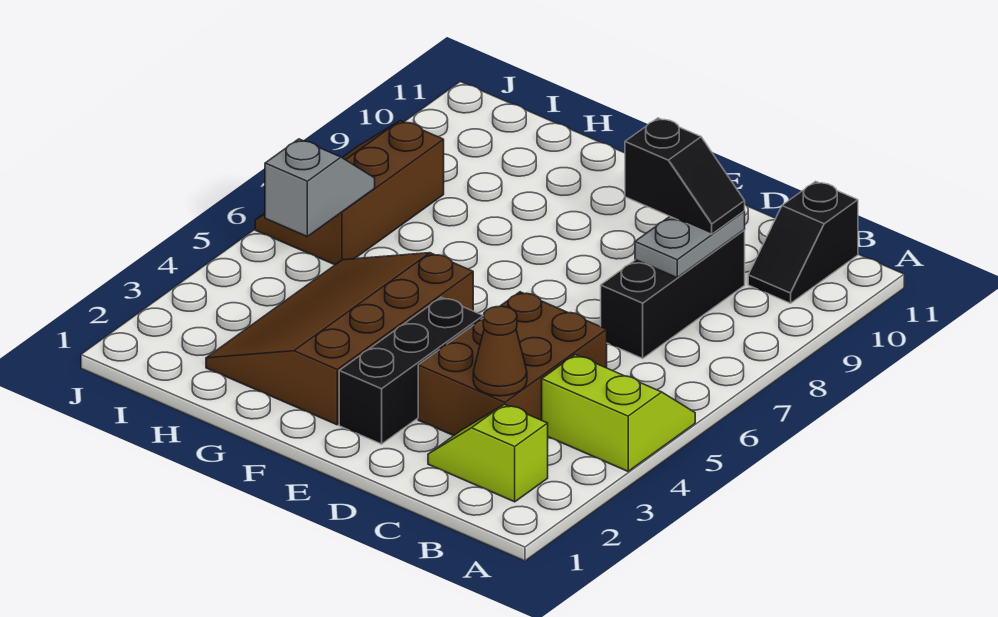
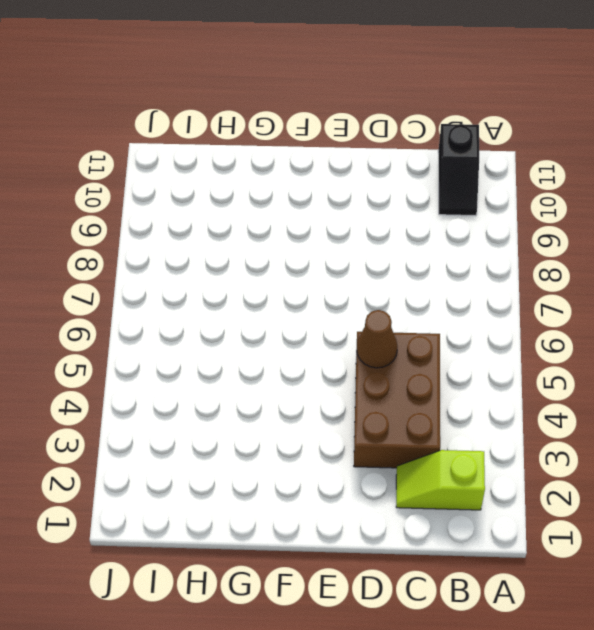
brown 1x1 cone [357,310,398,368] -> brown 1x1 cone moved to [473,306,527,396]
none -> lime 2x2 slope [542,355,695,471]
none -> black 1x3 brick [601,230,745,358]
none -> black 1x3 brick [339,297,483,444]

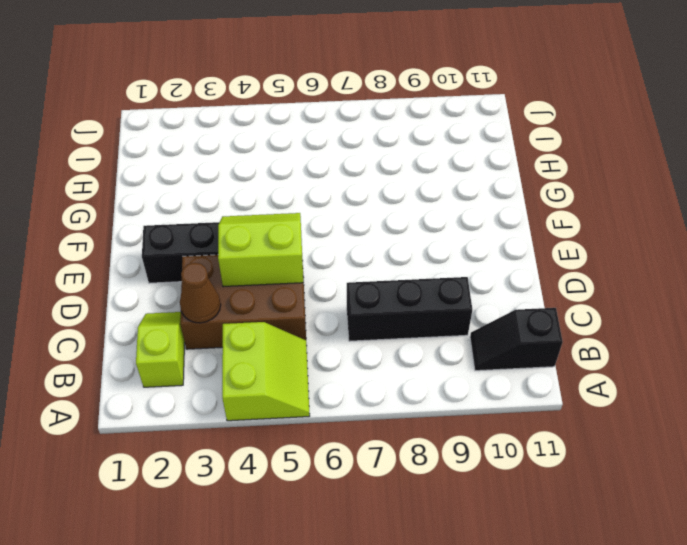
lime 2x2 slope [218,213,303,287] -> none
none -> brown 3x4 slope [206,253,473,425]
none -> brown 2x3 slope [255,121,444,265]
none -> grey 1x2 plate [635,212,745,278]

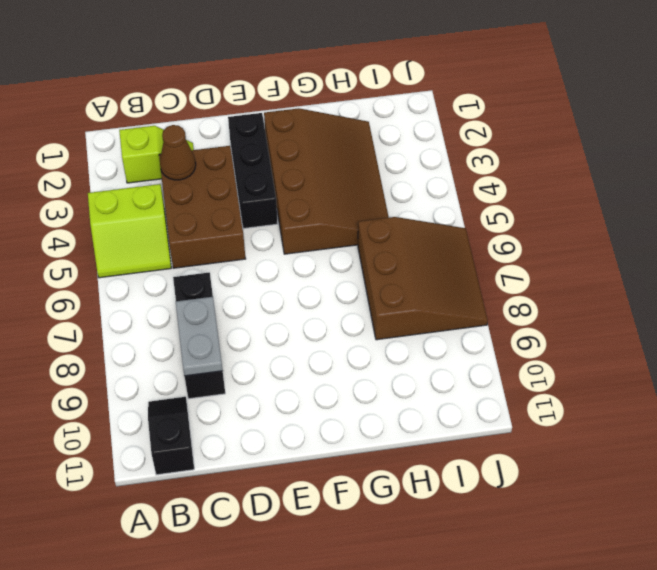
brown 3x3 slope [358,217,488,340] -> brown 2x3 slope [255,121,444,265]
none -> grey 1x2 slope [265,139,375,236]
none -> black 1x2 slope [625,118,745,234]

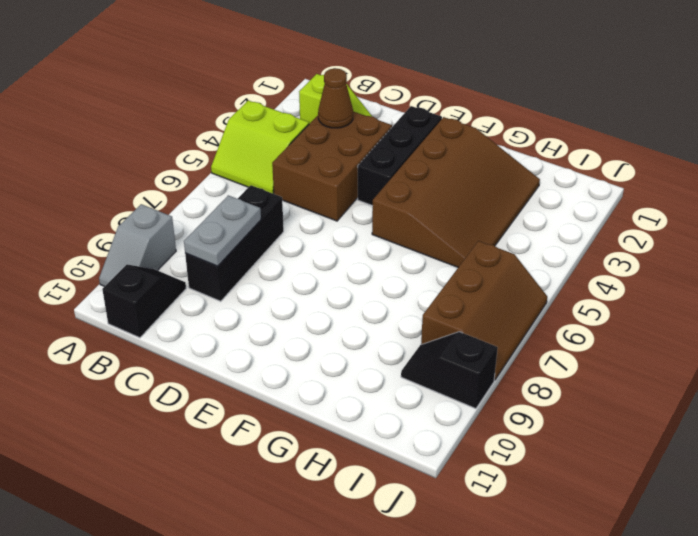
grey 1x2 slope [99,204,176,287] -> grey 1x2 slope moved to [265,139,375,236]
black 1x2 slope [401,332,498,409] -> black 1x2 slope moved to [625,118,745,234]

